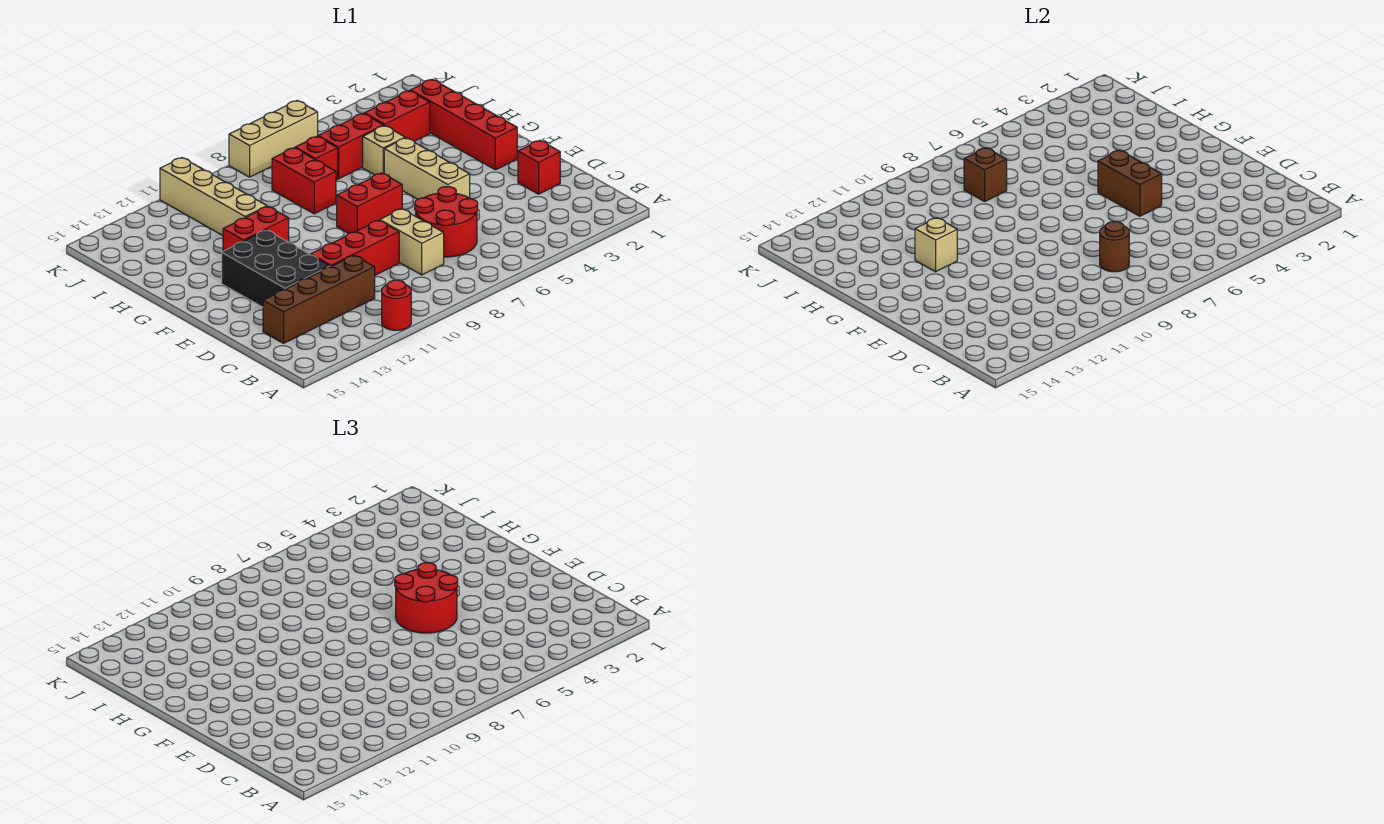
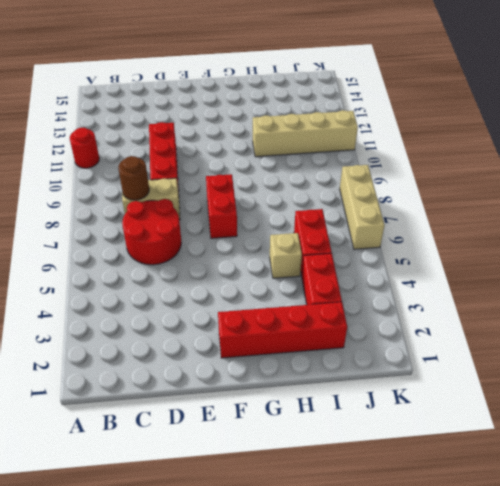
none -> brown 1x4 brick [263,255,375,343]
none -> red 1x1 brick [518,140,560,194]
none -> black 2x3 brick [222,230,330,307]

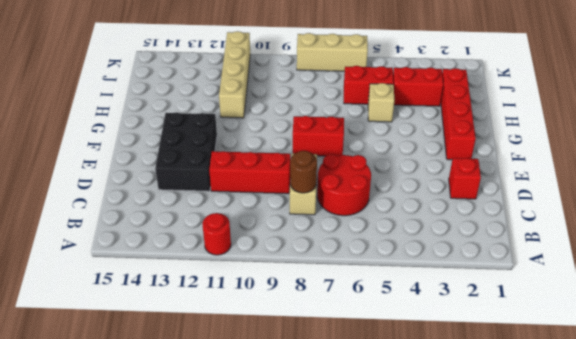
none -> brown 1x4 brick [263,255,375,343]
none -> tan 1x3 brick [384,138,470,199]
none -> red 1x2 brick [223,207,289,251]

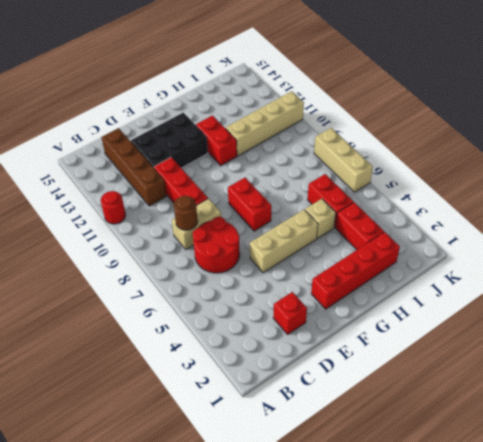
none -> red 1x2 brick [272,148,336,214]
none -> red 1x1 brick [295,136,338,180]
none -> brown 1x2 brick [1098,150,1162,216]

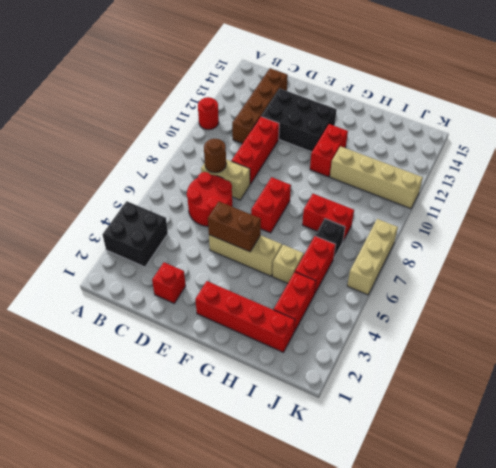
black 2x2 brick [102,201,168,267] -> none
black 1x1 brick [315,219,345,258] -> red 1x1 brick [295,136,338,180]
none -> tan 1x1 brick [915,218,957,272]
none -> brown 1x1 brick [964,148,1007,202]
none -> red 2x2 round brick [395,563,458,633]

